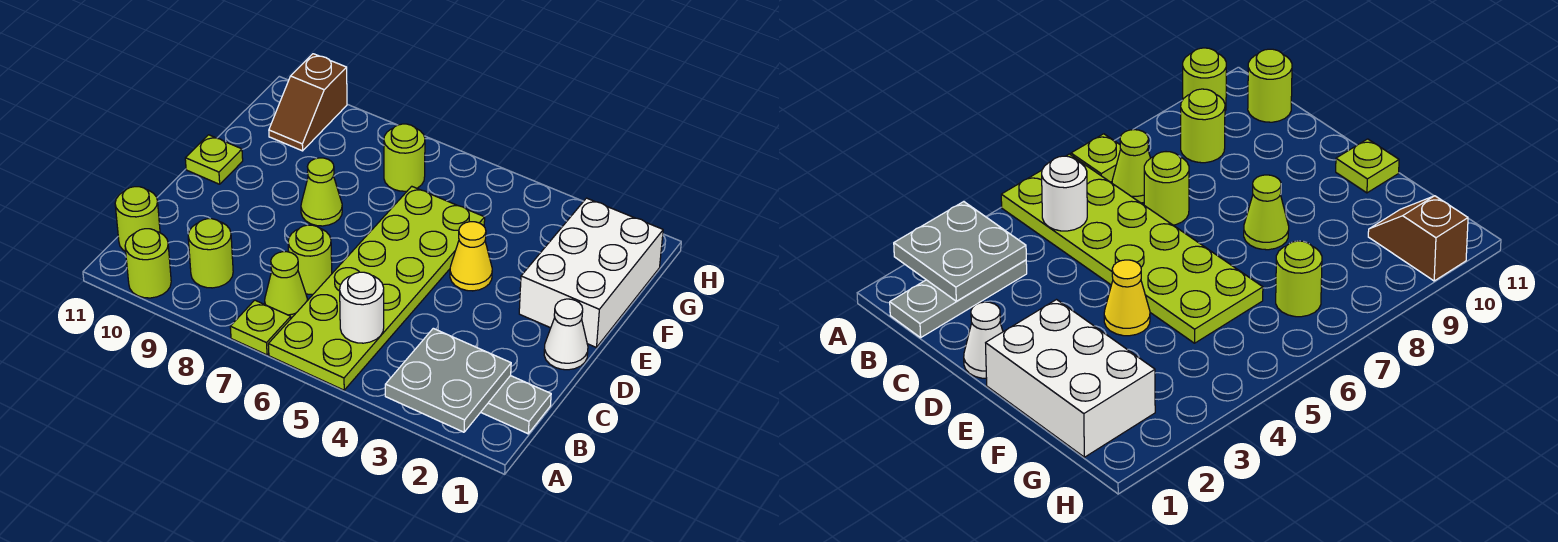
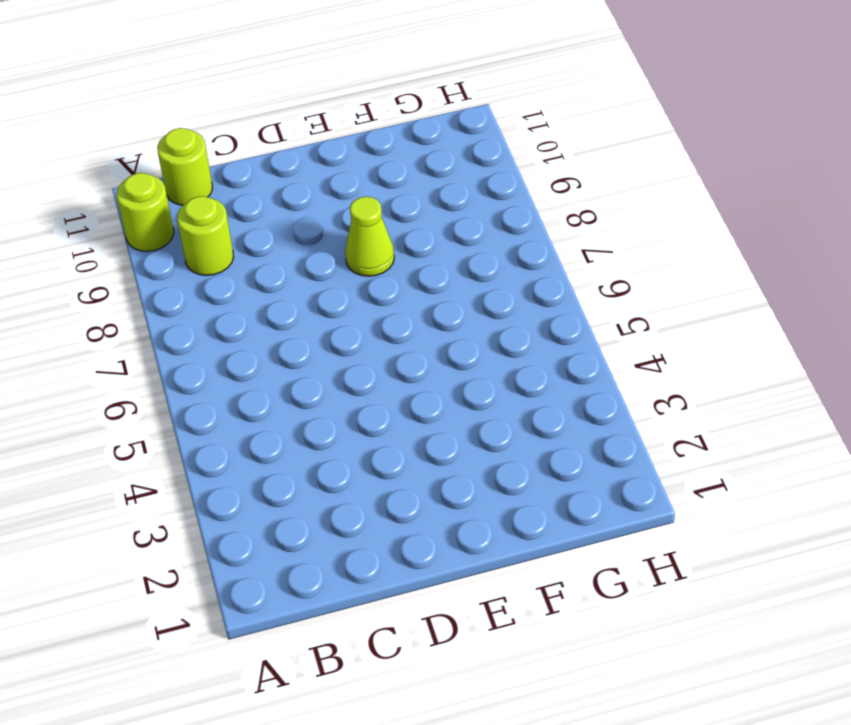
none -> lime 2x6 plate [268,186,485,390]
none -> lime 1x1 plate [230,300,291,355]
none -> grey 1x3 plate [481,376,551,434]

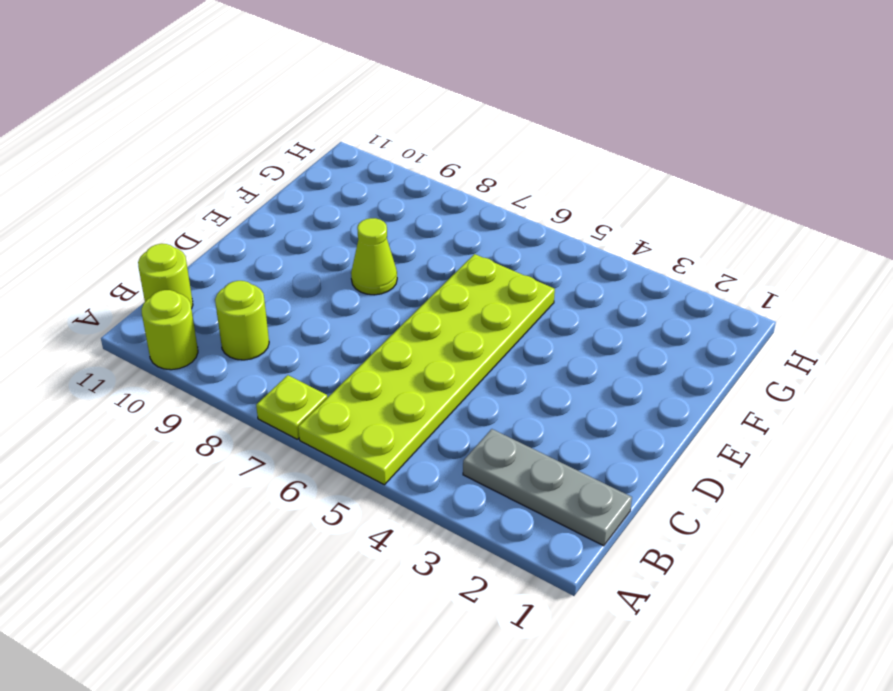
none -> lime 1x1 cone [265,252,307,318]
none -> lime 1x1 round brick [288,225,332,294]
none -> white 1x1 cone [544,299,588,370]

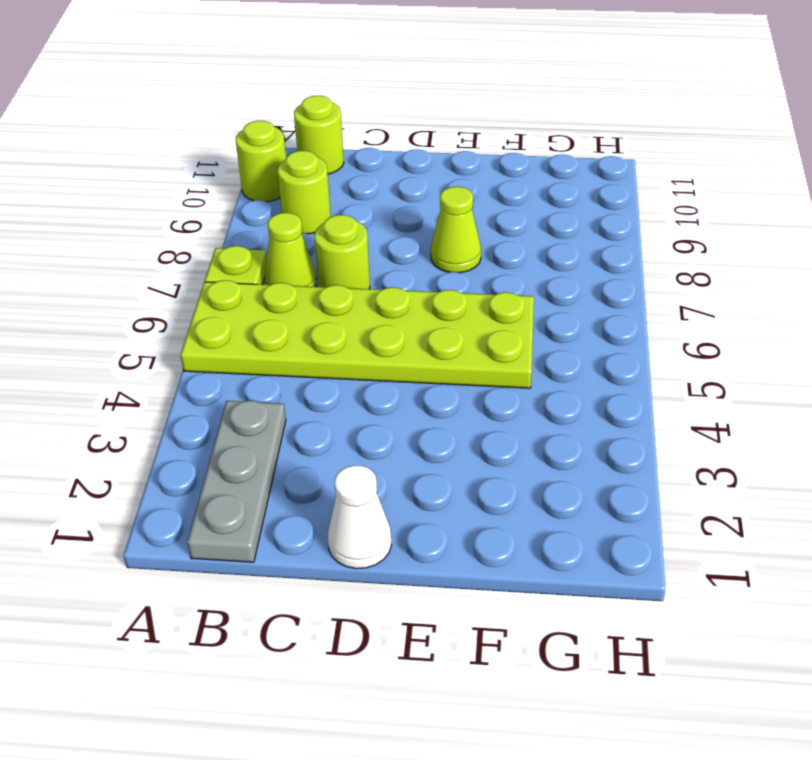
none -> white 2x3 brick [519,198,663,348]
none -> yellow 1x1 cone [450,222,492,291]
none -> lime 1x1 plate [185,135,243,184]

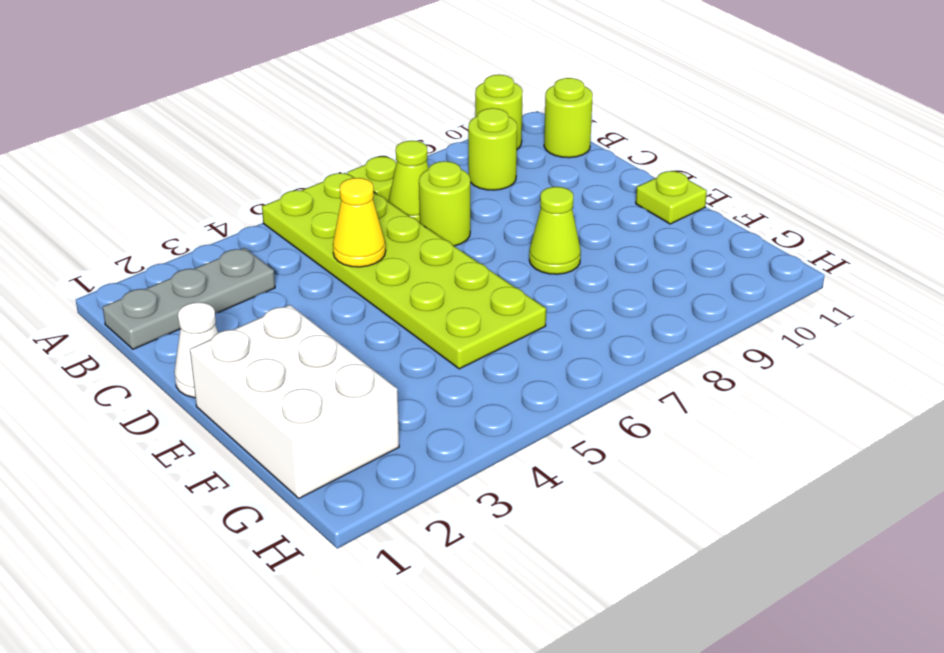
yellow 1x1 cone [333,178,386,267] -> yellow 1x1 cone moved to [450,222,492,291]
none -> lime 1x1 round brick [384,124,425,191]
none -> brown 1x2 slope [269,54,347,151]
none -> grey 2x2 plate [385,328,511,432]

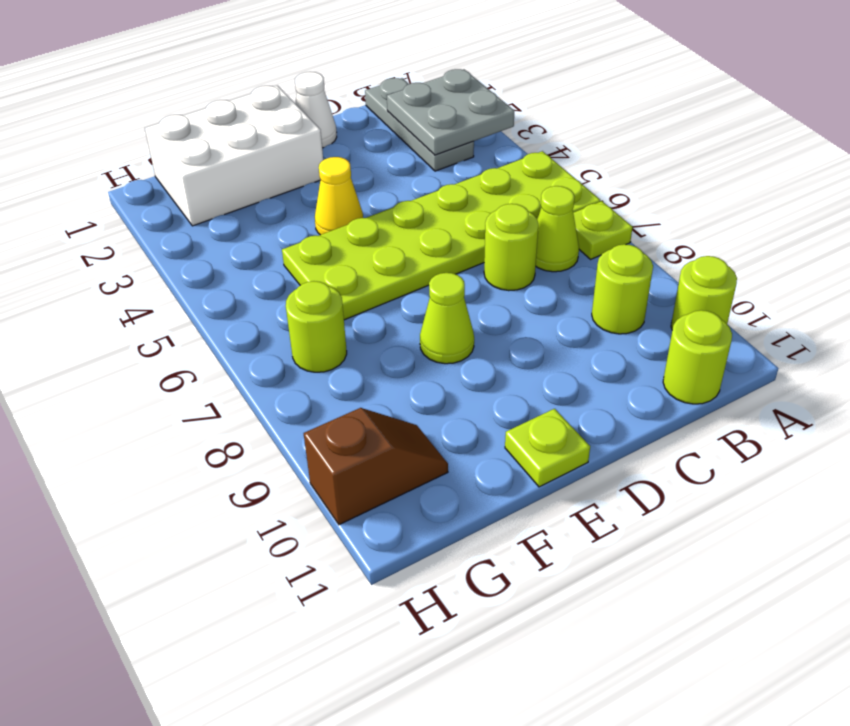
none -> white 1x1 round brick [340,272,384,343]

